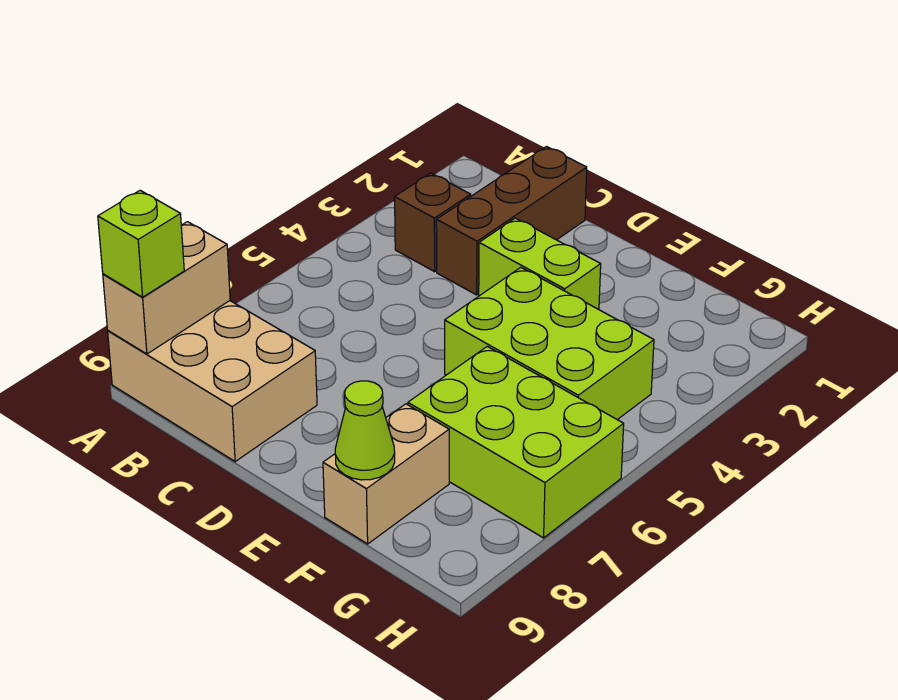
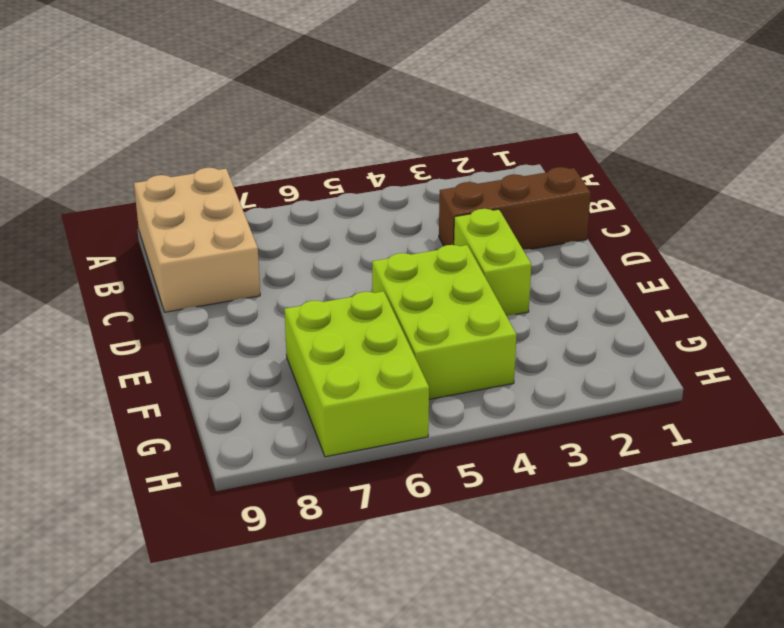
none -> brown 1x1 brick [395,173,471,272]
none -> tan 1x2 brick [323,404,449,544]

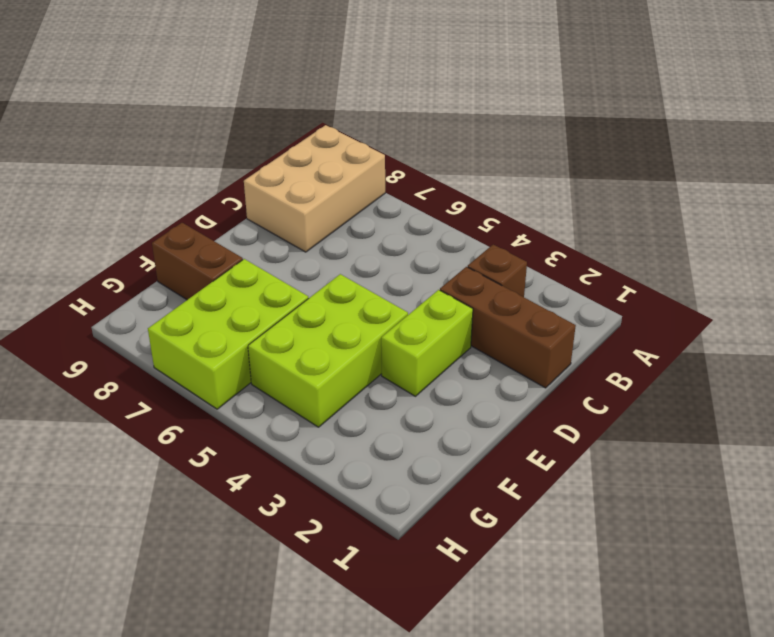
brown 1x2 brick [152,223,243,300] -> tan 1x2 brick [323,404,449,544]
none -> tan 1x2 brick [103,222,230,354]
none -> lime 1x1 cone [335,381,395,480]

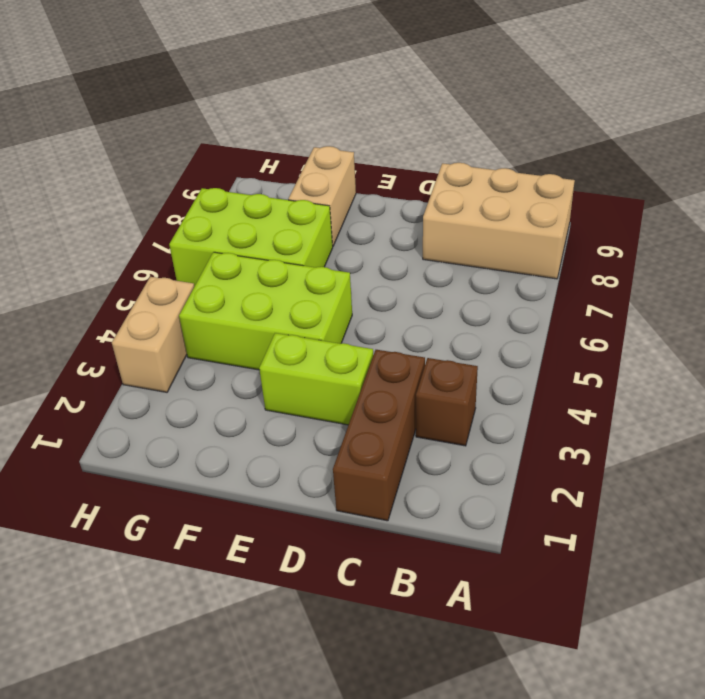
tan 1x2 brick [112,277,194,392] -> tan 1x2 brick moved to [103,222,230,354]
none -> lime 1x1 cone [335,381,395,480]
none -> lime 1x1 brick [98,190,184,297]

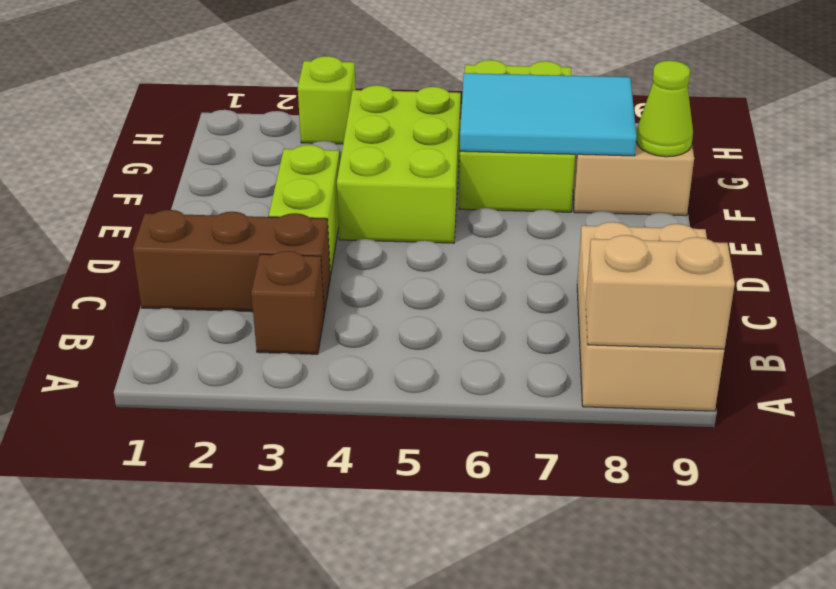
cyan 2x3 tile [460,73,637,156] -> none
lime 1x1 brick [298,56,356,144] -> lime 1x1 brick moved to [98,190,184,297]

